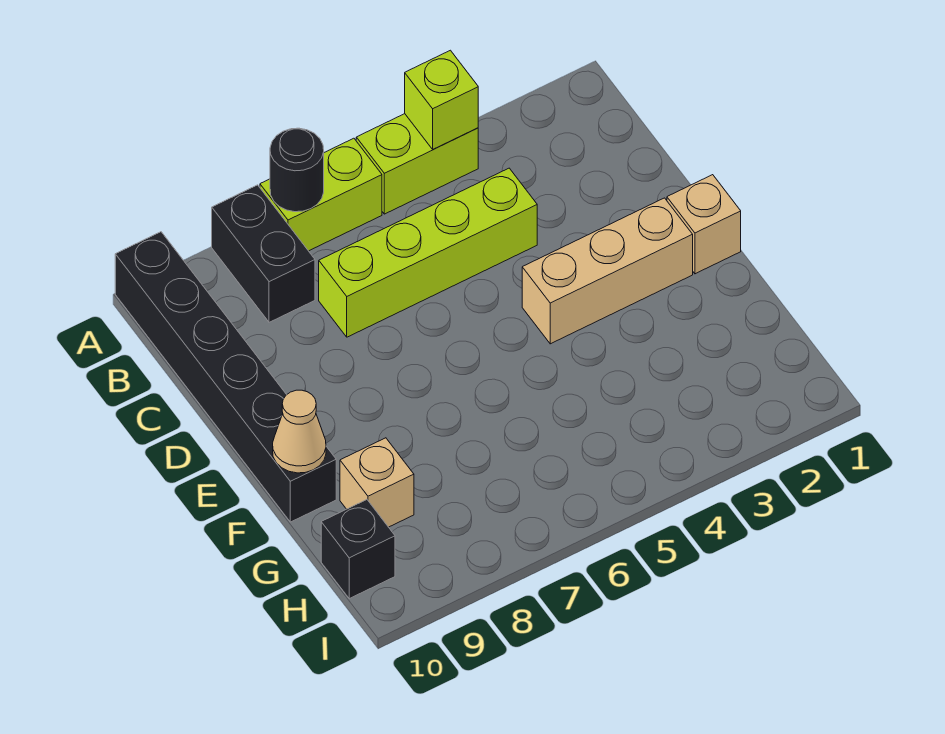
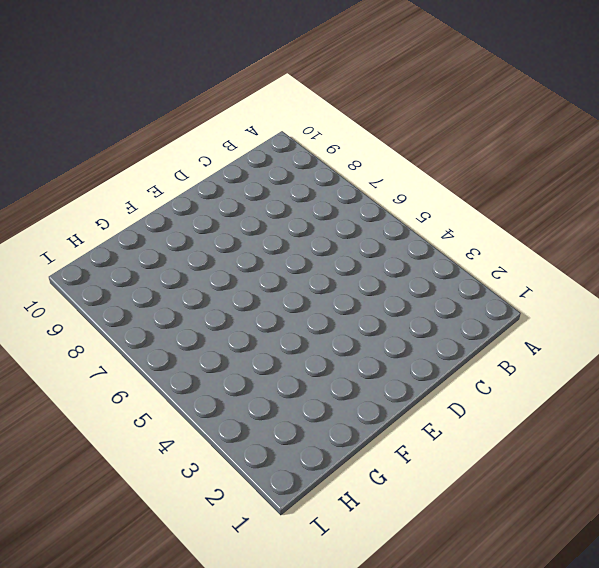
none -> lime 1x2 brick [356,114,478,214]
none -> lime 1x2 brick [260,138,382,251]
none -> black 1x2 brick [212,185,315,322]

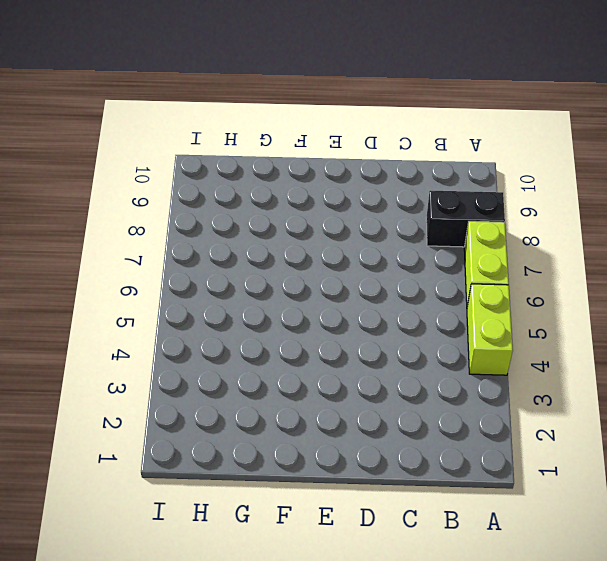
none -> black 1x6 brick [115,232,336,522]
none -> lime 1x4 brick [319,168,537,337]
none -> tan 1x1 brick [667,175,741,274]

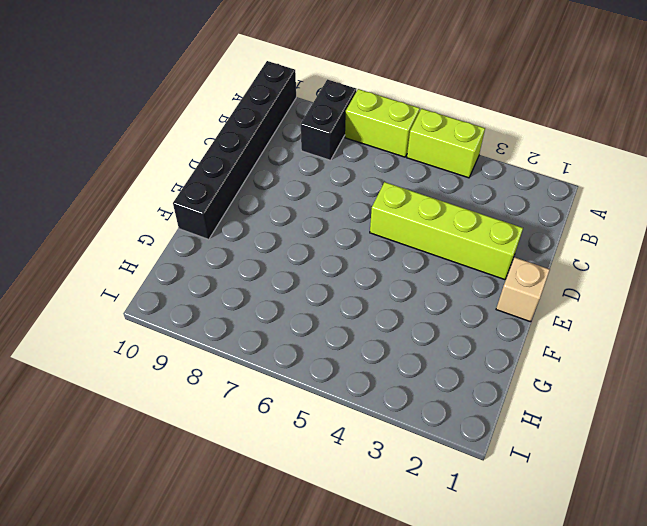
lime 1x4 brick [370,182,523,280] -> lime 1x4 brick moved to [319,168,537,337]
none -> tan 1x3 brick [522,198,693,344]
none -> tan 1x1 brick [340,438,414,527]
none -> black 1x1 brick [321,500,395,599]

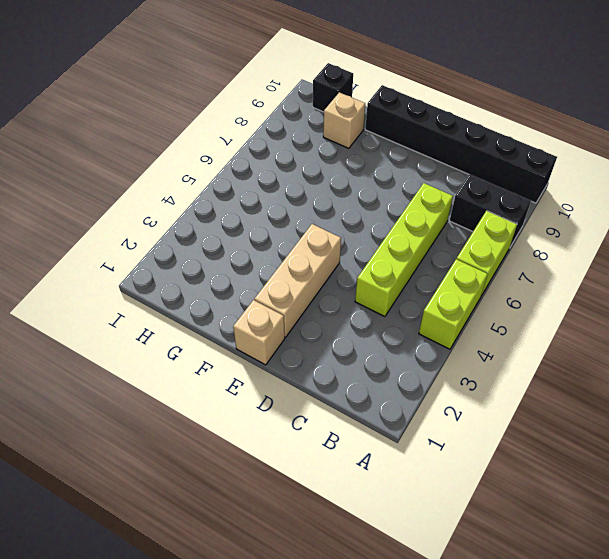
none -> lime 1x1 brick [405,50,478,149]
none -> black 1x1 round brick [270,128,324,212]
none -> tan 1x1 cone [273,390,326,473]

